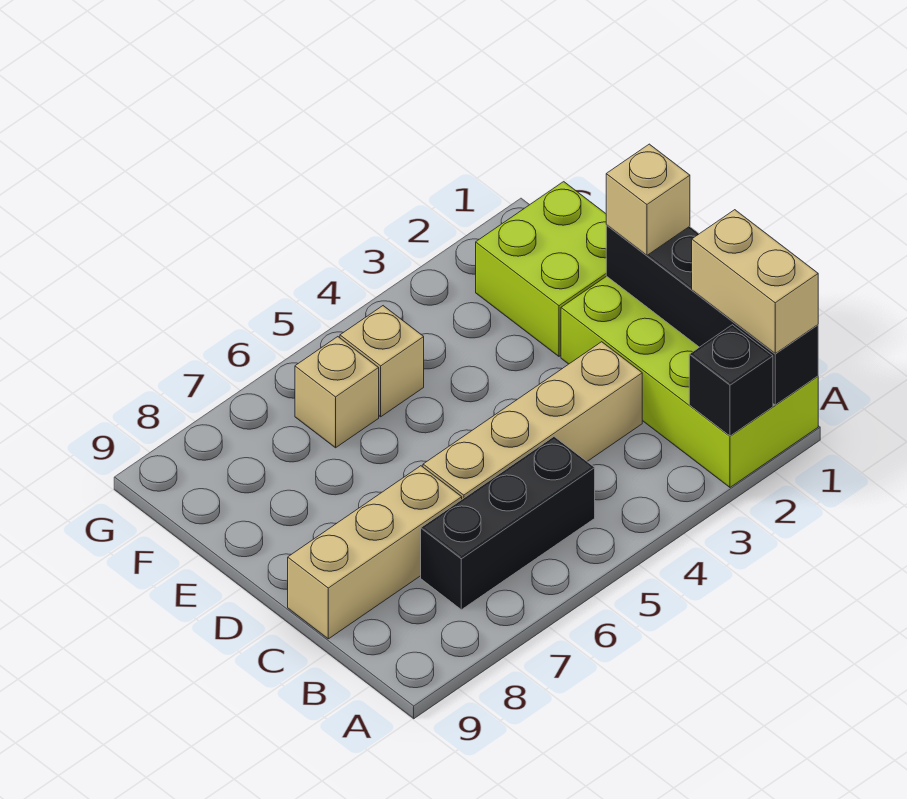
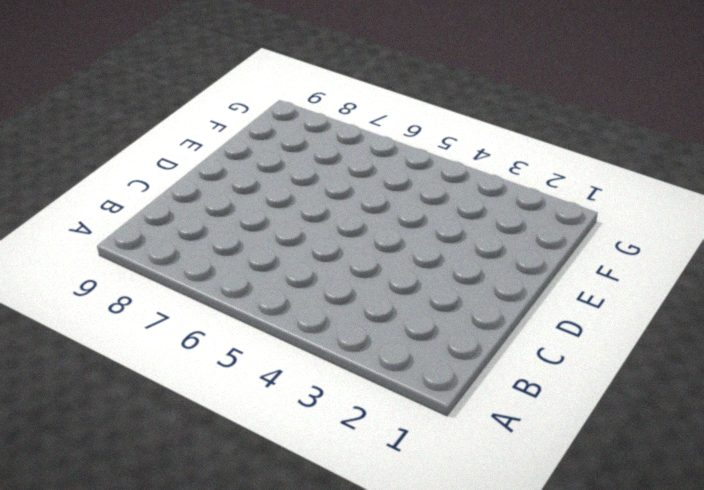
none -> lime 2x4 brick [561,276,818,487]
none -> black 1x3 brick [421,437,595,610]

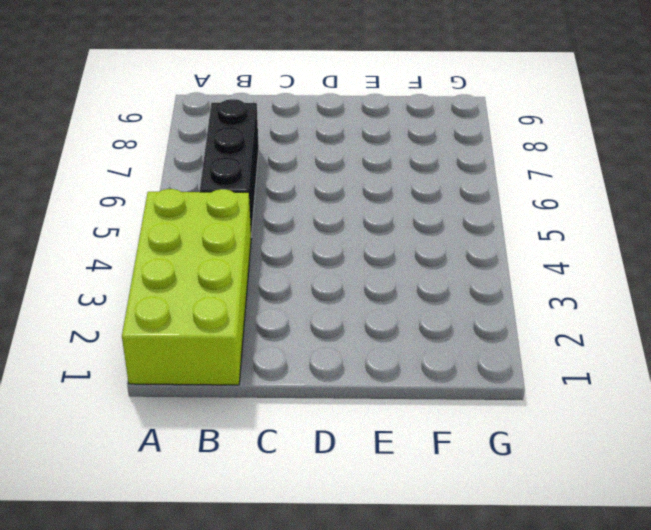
lime 2x4 brick [122,189,251,385] -> lime 2x4 brick turned to [561,276,818,487]
none -> tan 1x4 brick [423,342,642,499]
none -> tan 1x3 brick [288,466,462,639]

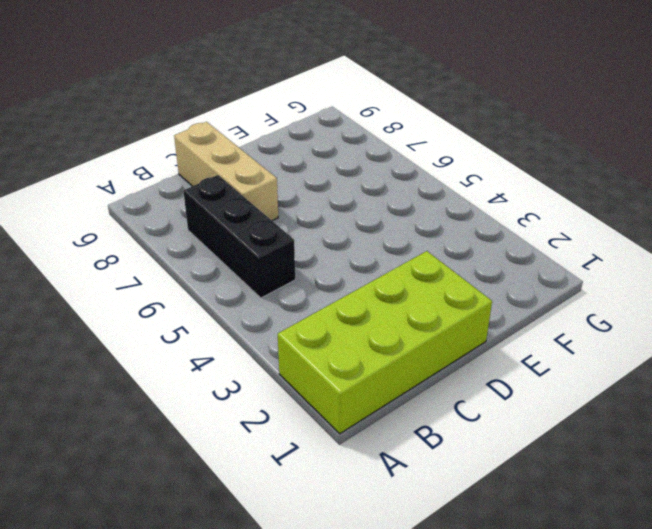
none -> tan 1x4 brick [423,342,642,499]
none -> lime 2x2 brick [476,182,606,356]

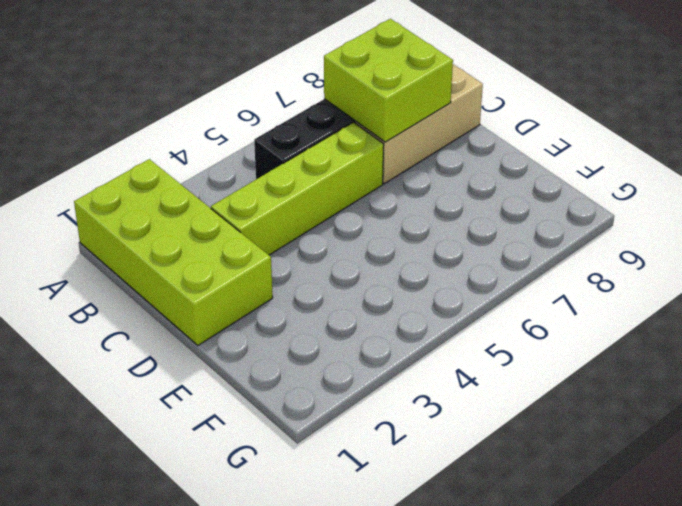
lime 2x2 brick [324,19,453,142] -> lime 2x2 brick moved to [476,182,606,356]
lime 1x4 brick [211,122,384,255] -> tan 1x4 brick [423,342,642,499]
none -> tan 1x1 brick [340,306,424,417]
none -> tan 1x1 brick [295,337,379,448]

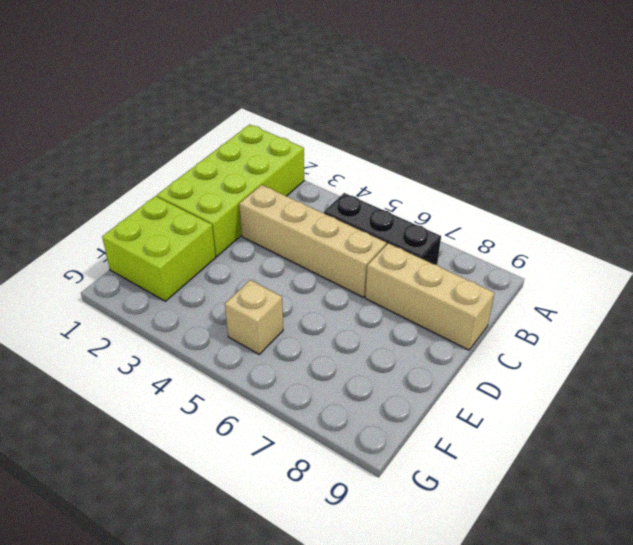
none -> tan 1x1 brick [295,337,379,448]
none -> black 1x4 brick [606,225,818,405]

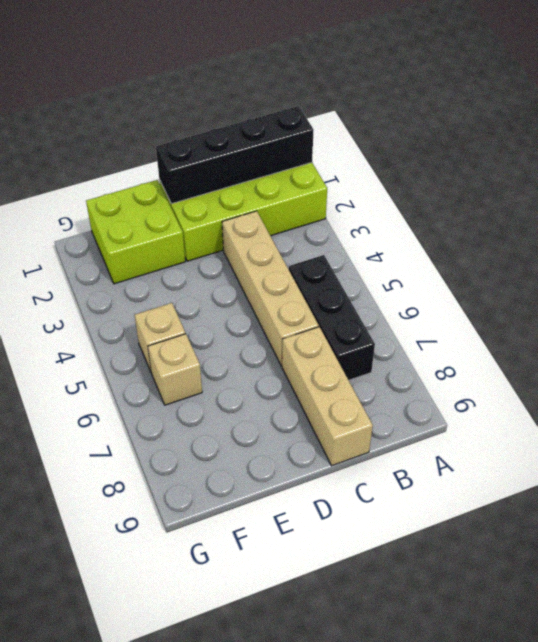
none -> black 1x1 brick [689,325,773,436]
none -> tan 1x2 brick [692,210,818,353]

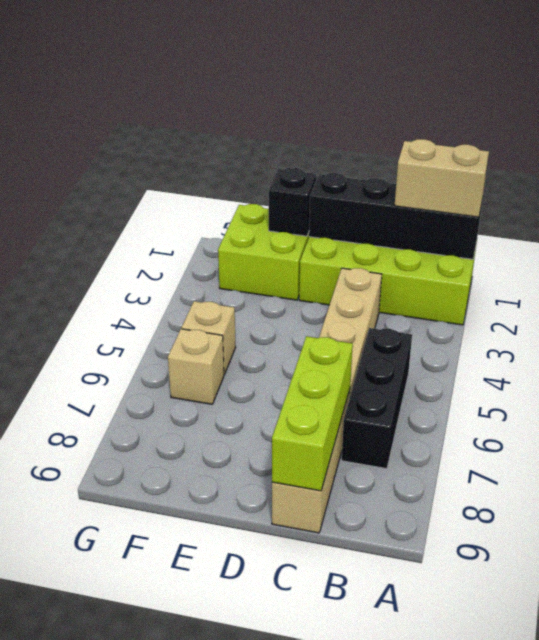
lime 1x3 brick [272,336,353,491] -> none
black 1x1 brick [269,168,316,236] -> black 1x1 brick moved to [689,325,773,436]
none -> tan 1x1 brick [606,144,690,255]

